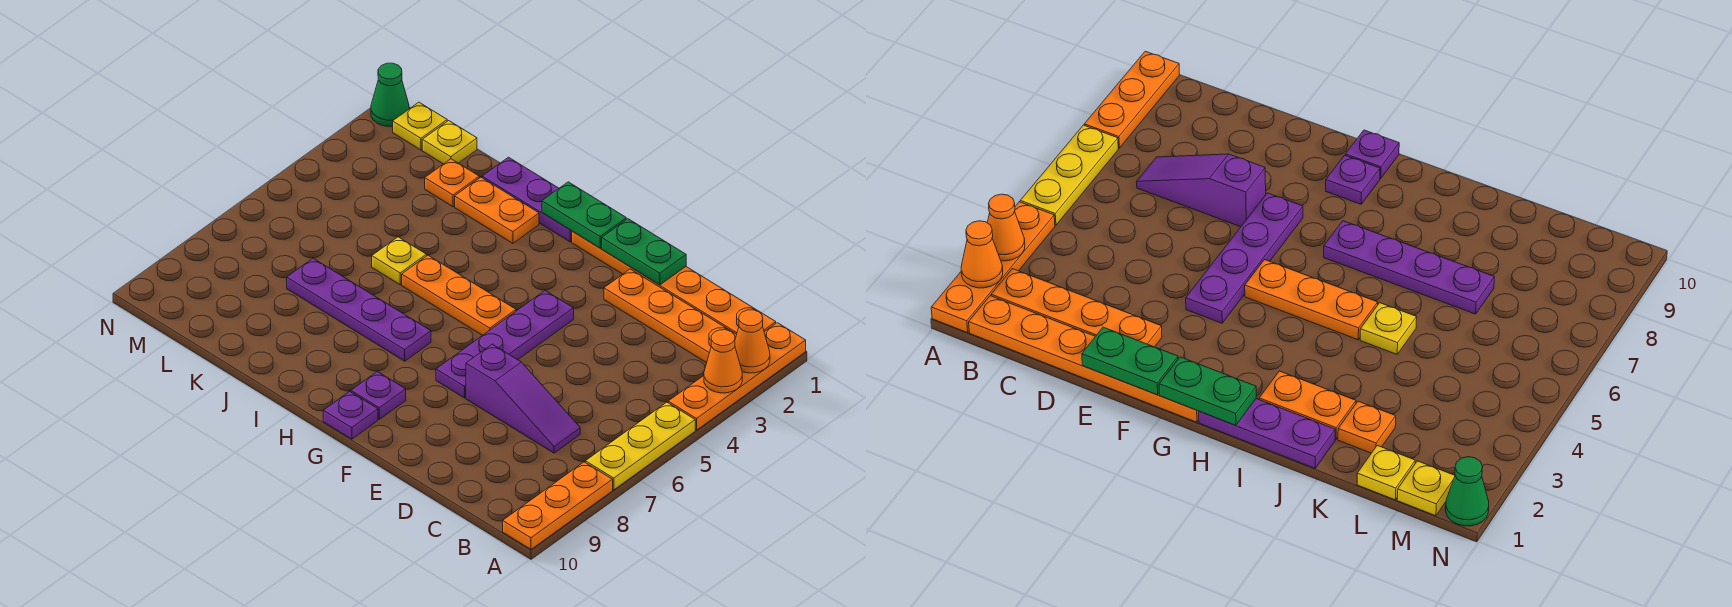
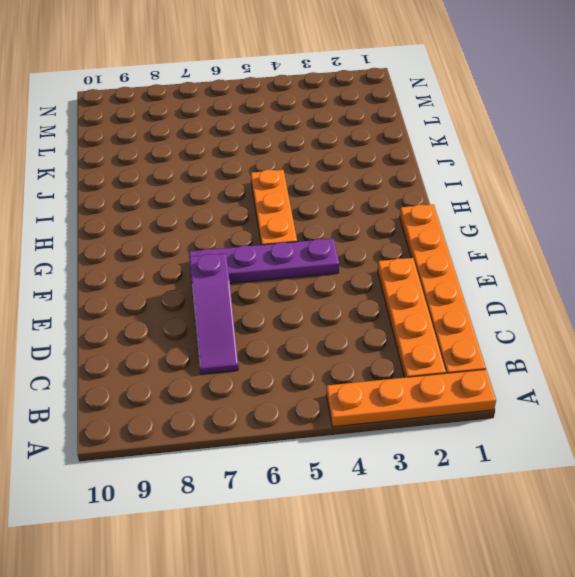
none -> yellow 1x3 plate [585,402,695,490]
none -> orange 1x3 plate [503,462,613,549]
none -> purple 1x1 plate [351,372,406,419]

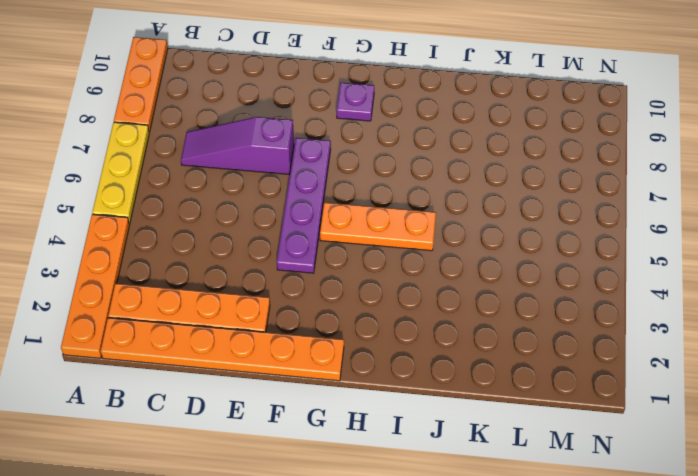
none -> purple 1x1 plate [323,391,378,439]
none -> purple 1x3 plate [482,157,572,242]
none -> purple 1x4 plate [287,258,431,361]

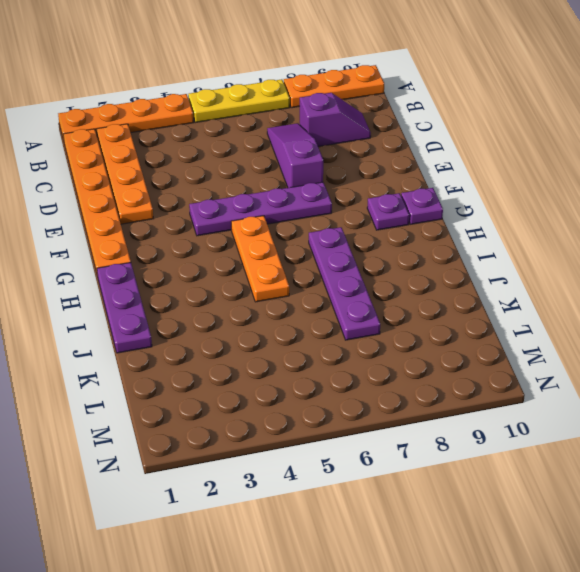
purple 1x2 slope [300,93,371,147] -> none
none -> orange 1x2 plate [455,177,539,243]
none -> yellow 1x1 plate [372,237,427,285]
none -> orange 1x1 plate [425,159,479,207]

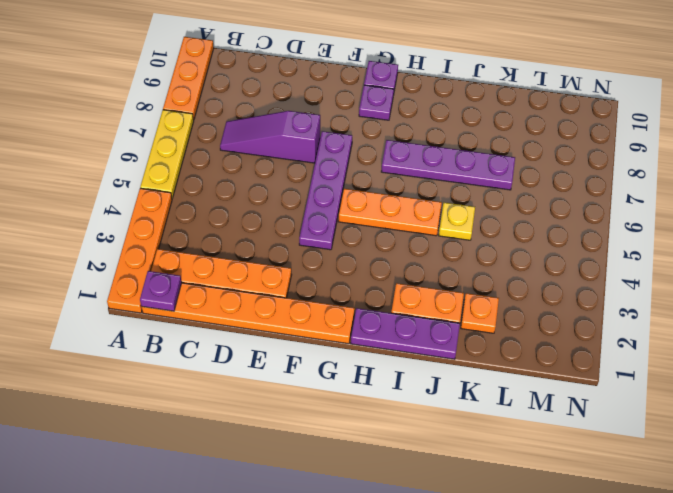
purple 1x1 plate [140,271,182,311] -> none
none -> yellow 1x1 plate [422,121,477,164]
none -> yellow 1x1 plate [393,102,447,150]
none -> green 1x1 cone [371,63,409,126]

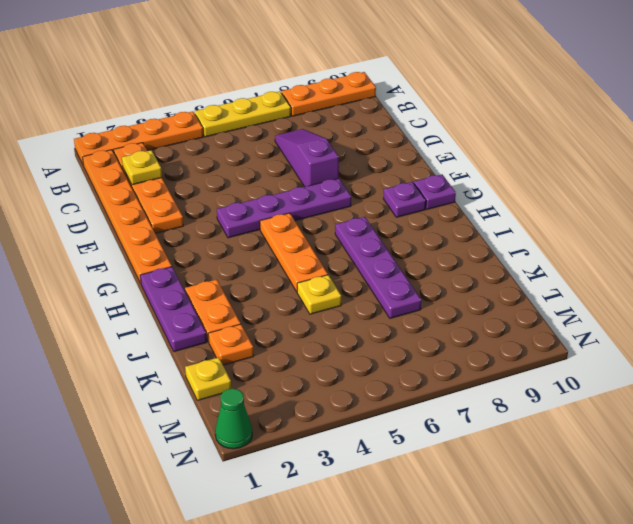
yellow 1x1 plate [122,150,162,185] -> yellow 1x1 plate moved to [393,102,447,150]
none -> orange 1x1 cone [735,310,770,373]
none -> orange 1x1 cone [704,330,742,393]
none -> green 1x2 plate [602,219,686,285]

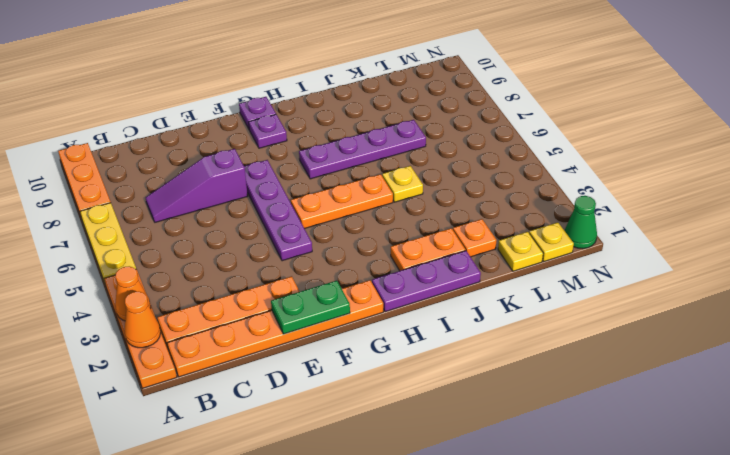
none -> green 1x2 plate [542,182,626,248]

